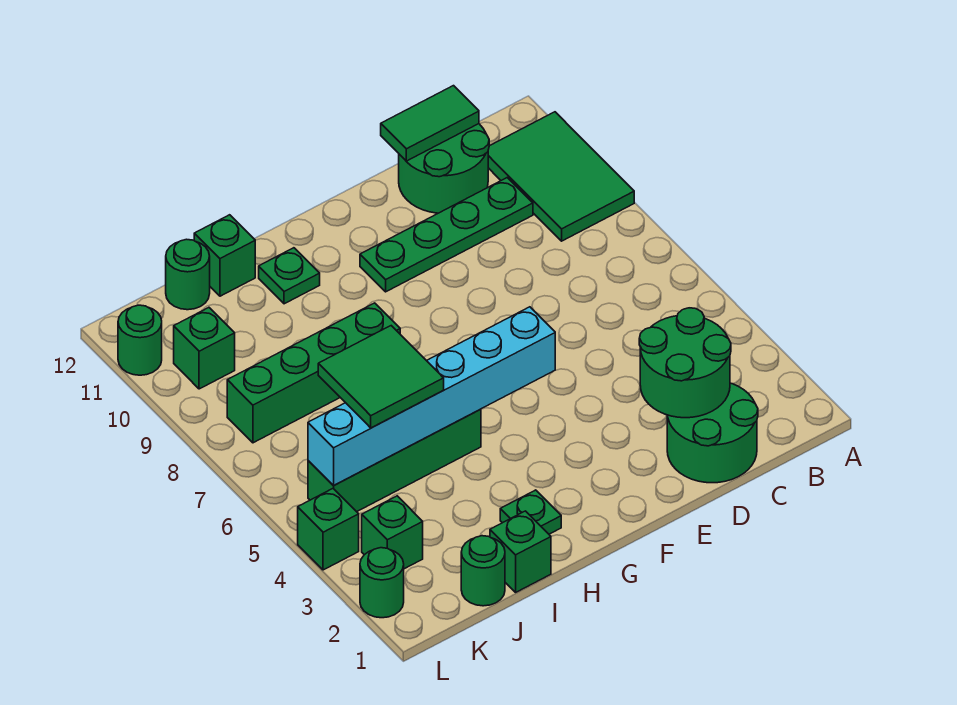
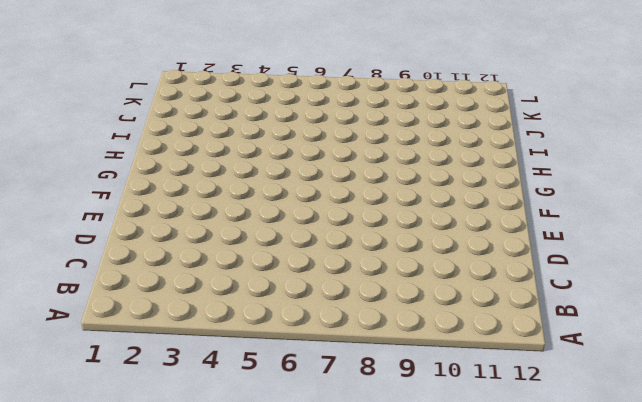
none -> green 2x3 tile [488,112,634,241]
none -> green 2x2 round brick [667,383,758,483]
none -> green 1x4 plate [360,178,533,292]

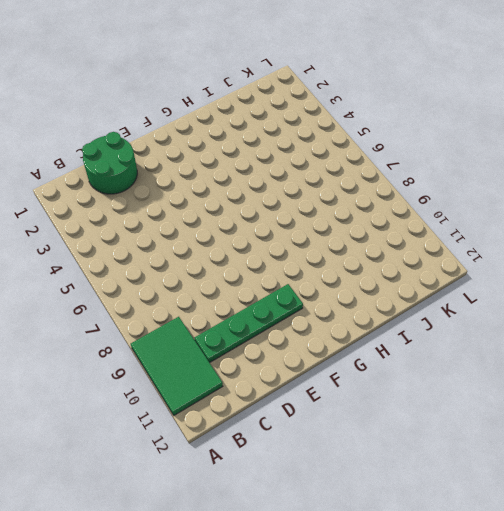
none -> green 2x2 round brick [399,124,489,213]
none -> green 1x1 plate [500,490,561,534]
none -> green 1x4 brick [308,409,481,512]

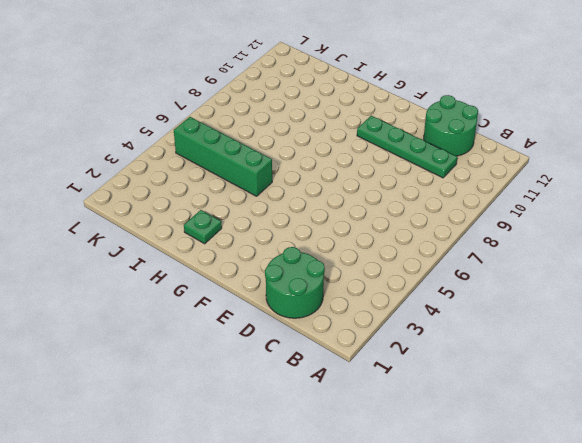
none -> green 2x3 tile [488,112,634,241]
none -> green 1x4 brick [227,303,400,443]
none -> green 1x1 plate [259,248,320,304]

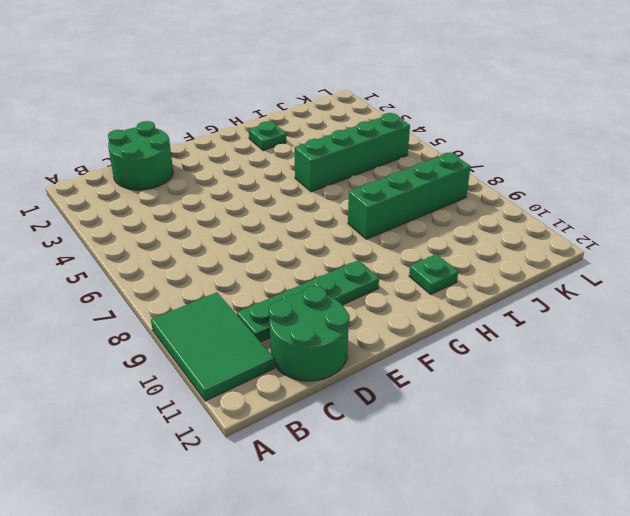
none -> green 1x1 brick [490,511,551,592]
none -> green 1x1 brick [194,215,255,296]
none -> green 1x1 round brick [461,536,505,606]

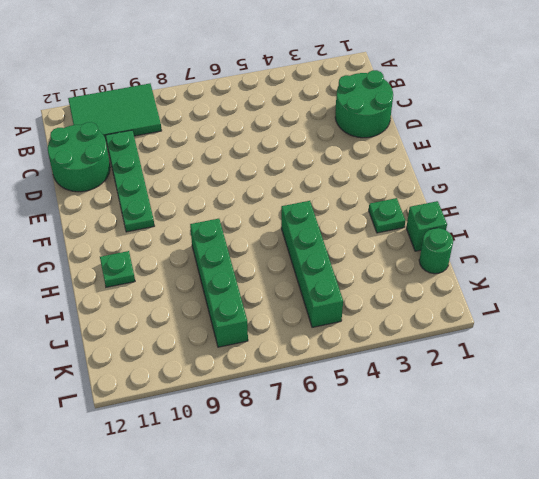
none -> green 1x1 brick [194,215,255,296]
none -> green 1x1 round brick [166,239,210,310]
none -> green 1x1 brick [362,496,423,569]

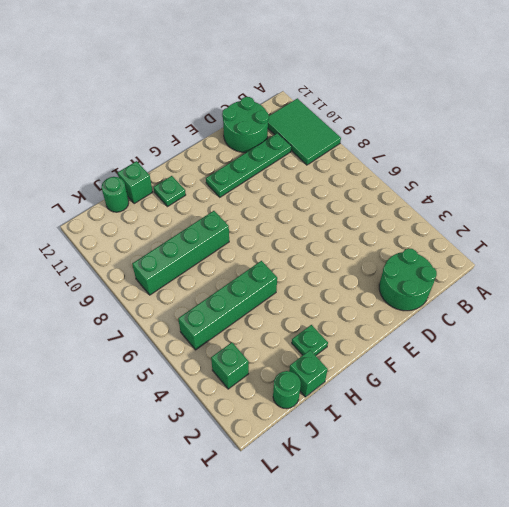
none -> green 1x1 brick [174,308,235,389]
none -> green 1x1 round brick [360,548,404,618]
none -> green 1x1 brick [298,489,359,570]

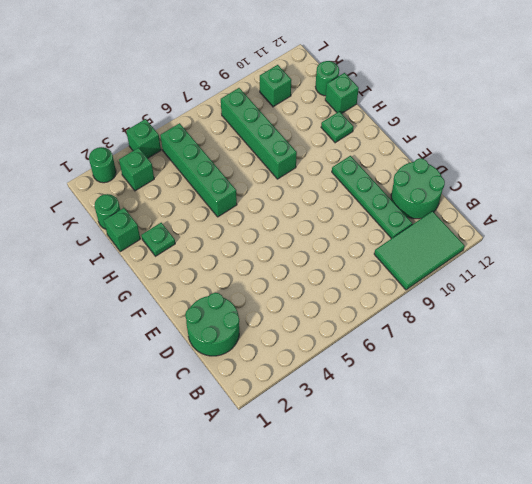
none -> green 1x1 round brick [118,305,162,375]
none -> green 2x2 round brick [639,308,731,418]
none -> green 1x2 tile [381,86,479,161]

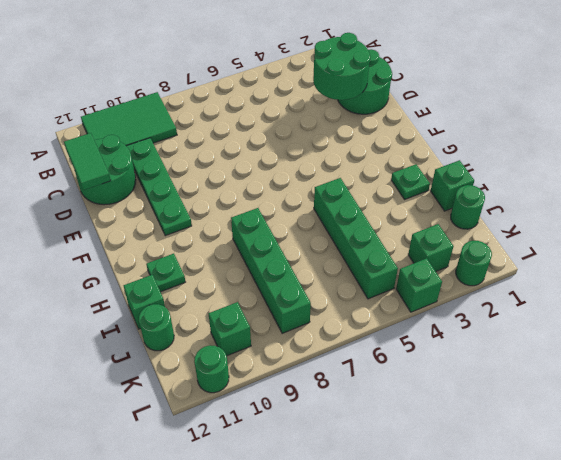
none -> cyan 1x6 brick [308,307,555,486]
none -> green 2x2 tile [318,326,444,428]

